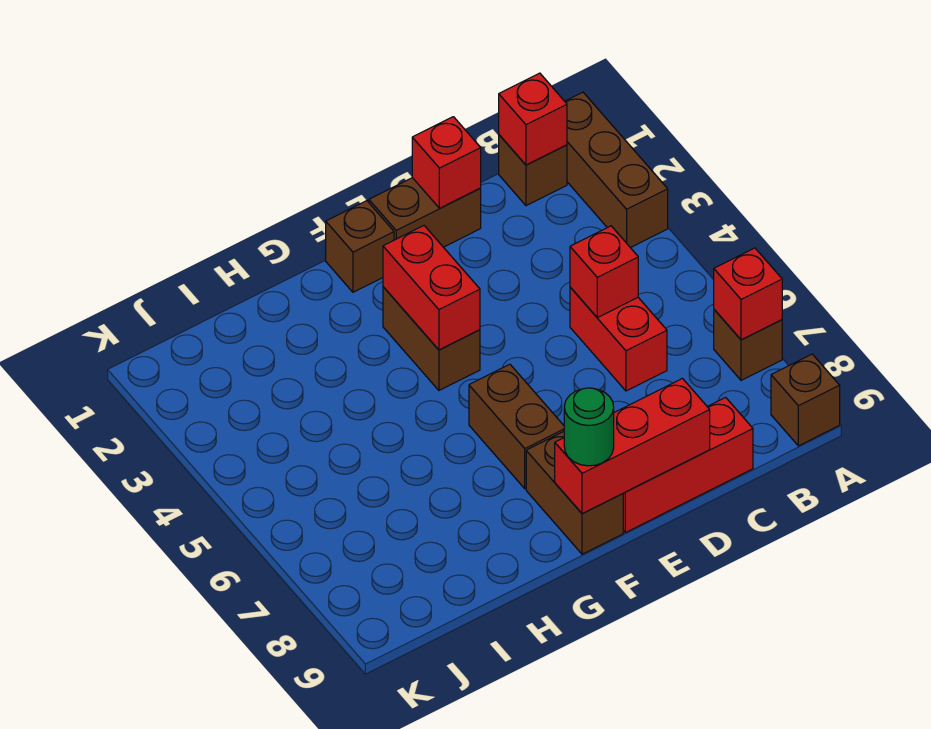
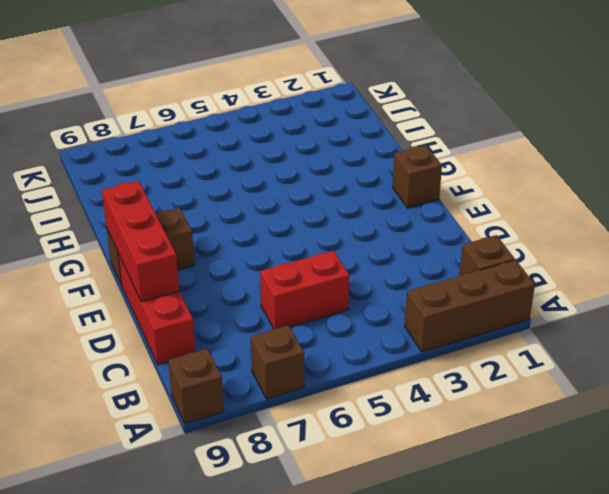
none -> brown 1x2 brick [369,178,481,247]
none -> brown 1x2 brick [383,287,480,390]
none -> brown 1x2 brick [469,364,564,489]

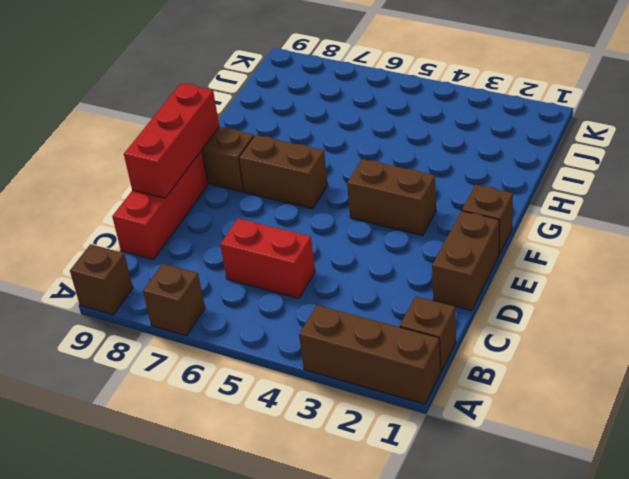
none -> red 1x1 brick [714,248,782,340]
none -> red 1x1 brick [499,73,567,165]
none -> red 1x1 brick [570,226,638,318]

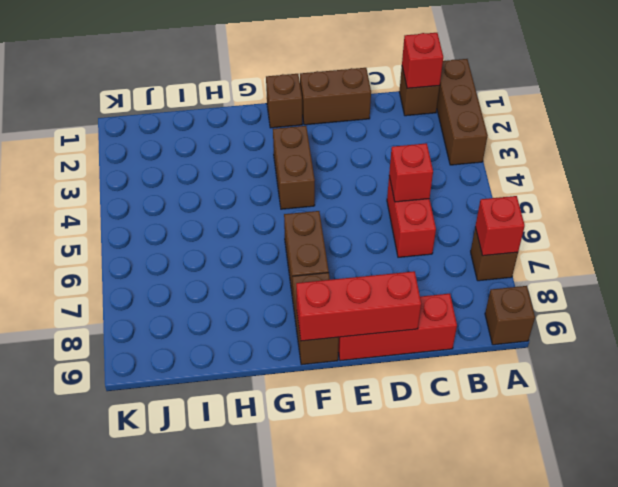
none -> red 1x1 brick [412,117,481,208]
none -> red 1x2 brick [383,226,480,350]
none -> green 1x1 round brick [564,388,614,466]

